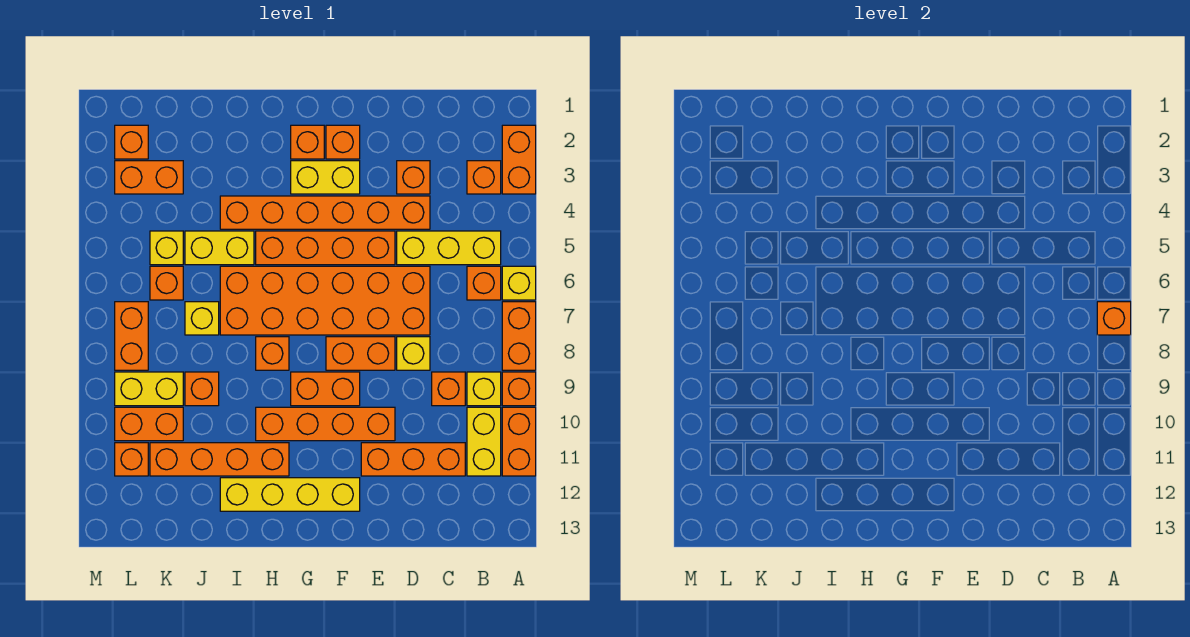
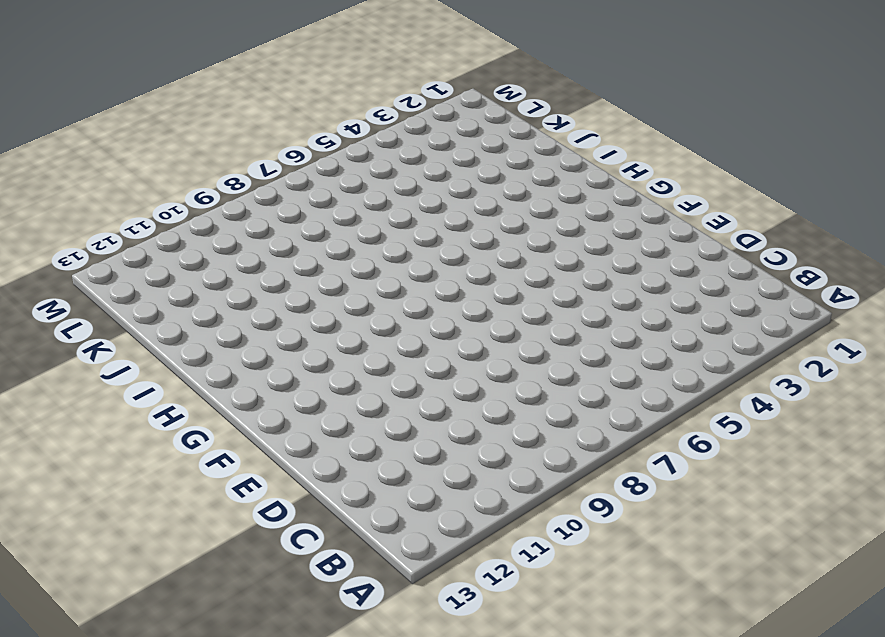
none -> orange 1x2 brick [502,125,536,194]
none -> yellow 1x1 brick [502,266,536,300]
none -> orange 1x2 brick [502,302,536,370]
none -> orange 1x1 brick [502,372,536,406]

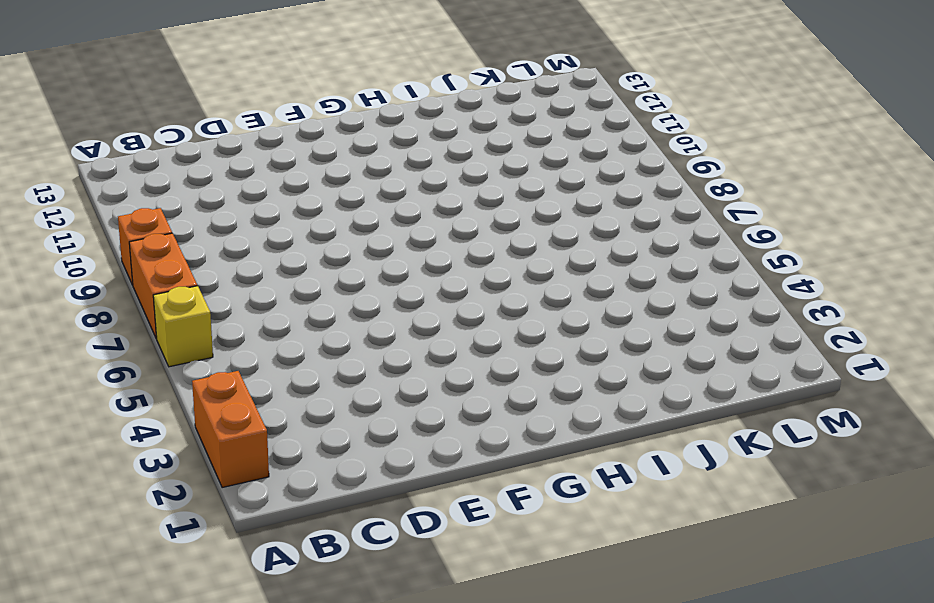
none -> orange 1x2 brick [502,407,536,476]
none -> orange 1x1 brick [467,161,501,194]
none -> yellow 1x3 brick [397,231,501,265]
none -> orange 1x1 brick [467,266,501,300]

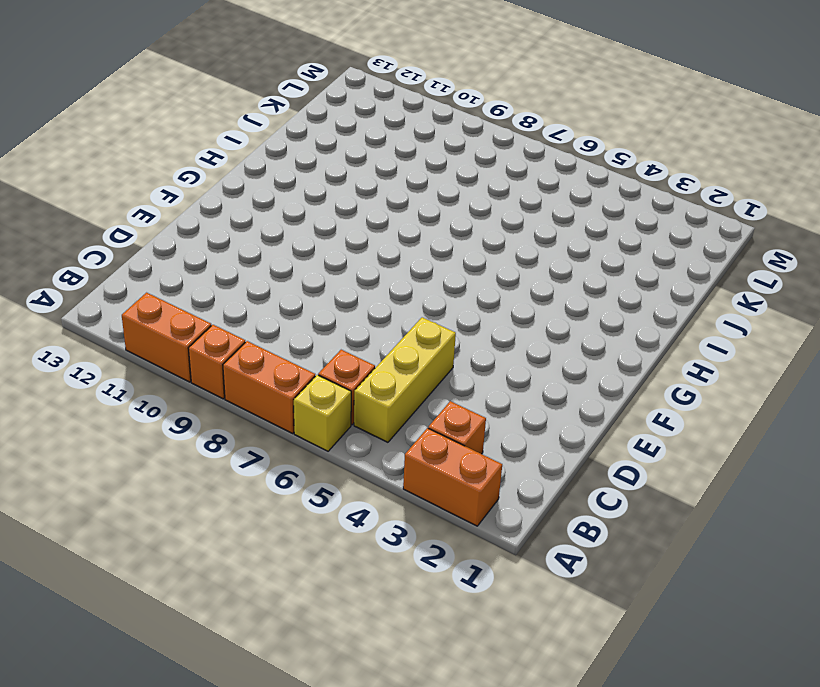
none -> yellow 1x1 brick [467,372,501,406]
none -> yellow 1x2 brick [467,407,501,476]
none -> orange 1x1 brick [432,372,465,406]
none -> orange 1x3 brick [361,443,465,476]

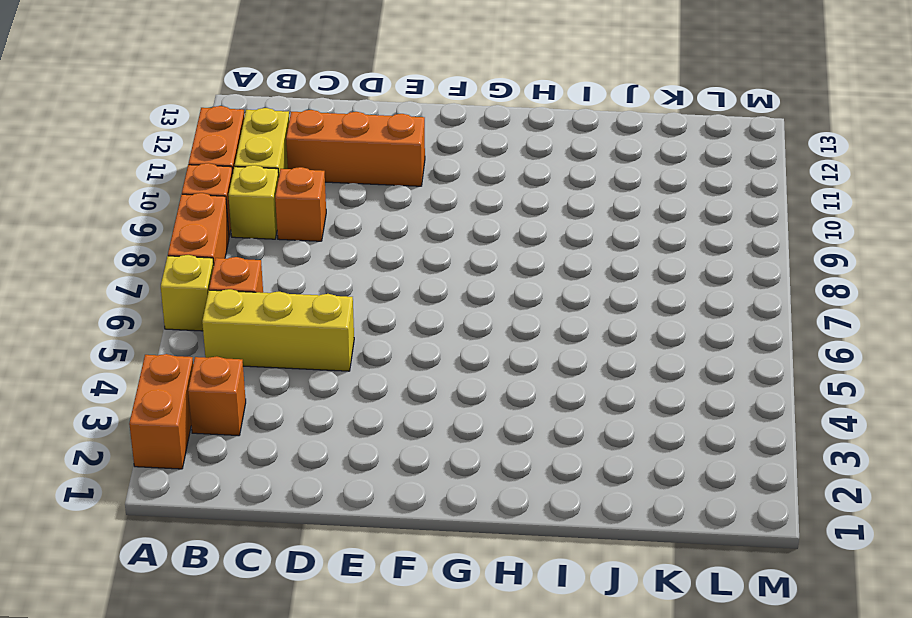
none -> orange 1x1 brick [397,161,430,194]
none -> orange 1x6 brick [220,196,430,229]
none -> orange 2x6 brick [220,266,430,335]
none -> yellow 1x1 brick [397,337,430,370]

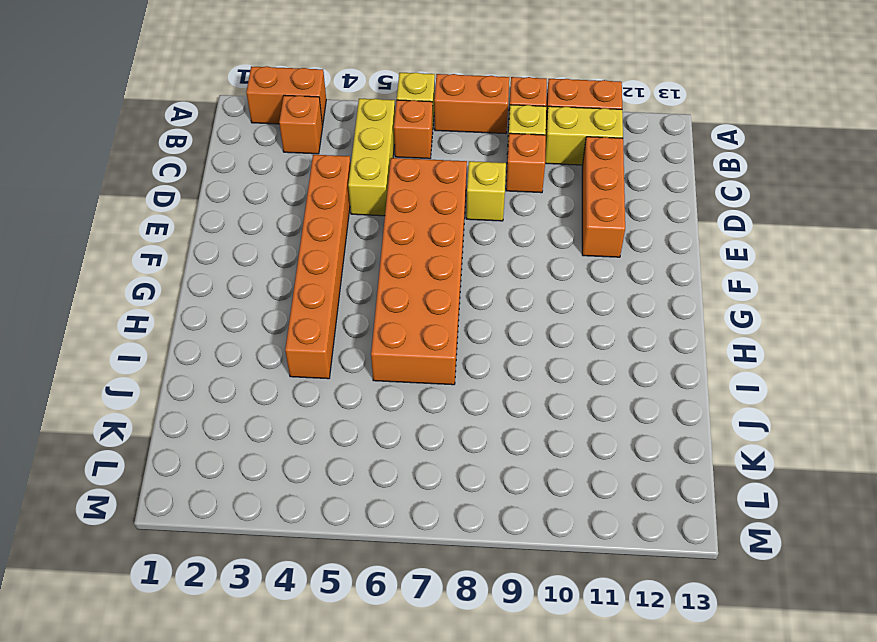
none -> orange 1x1 brick [397,161,430,194]
none -> orange 1x4 brick [256,231,395,265]
none -> orange 1x2 brick [326,337,395,370]
none -> orange 1x4 brick [256,407,395,441]

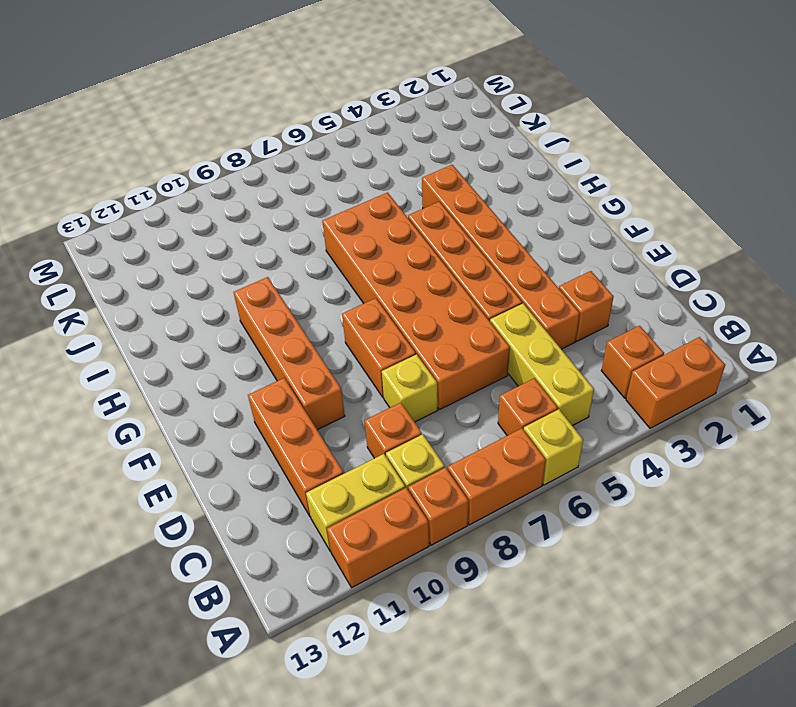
none -> orange 1x1 brick [326,125,360,159]
none -> yellow 1x2 brick [291,161,360,194]
none -> orange 1x2 brick [291,372,360,406]
none -> yellow 1x4 brick [220,478,360,511]

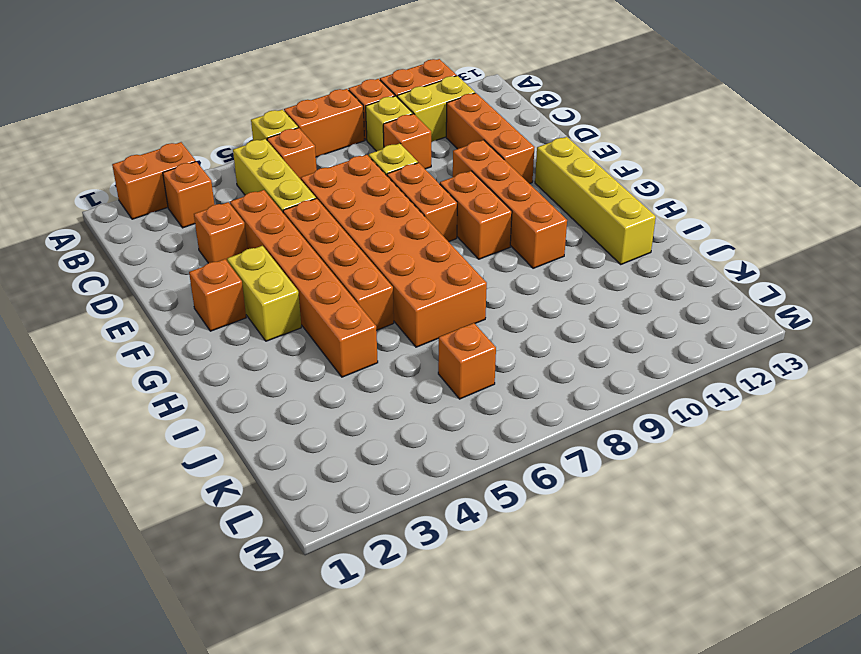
none -> orange 1x1 brick [291,125,324,159]
none -> orange 1x1 brick [256,337,289,370]
none -> orange 1x4 brick [150,443,289,476]
none -> yellow 1x2 brick [185,231,254,265]

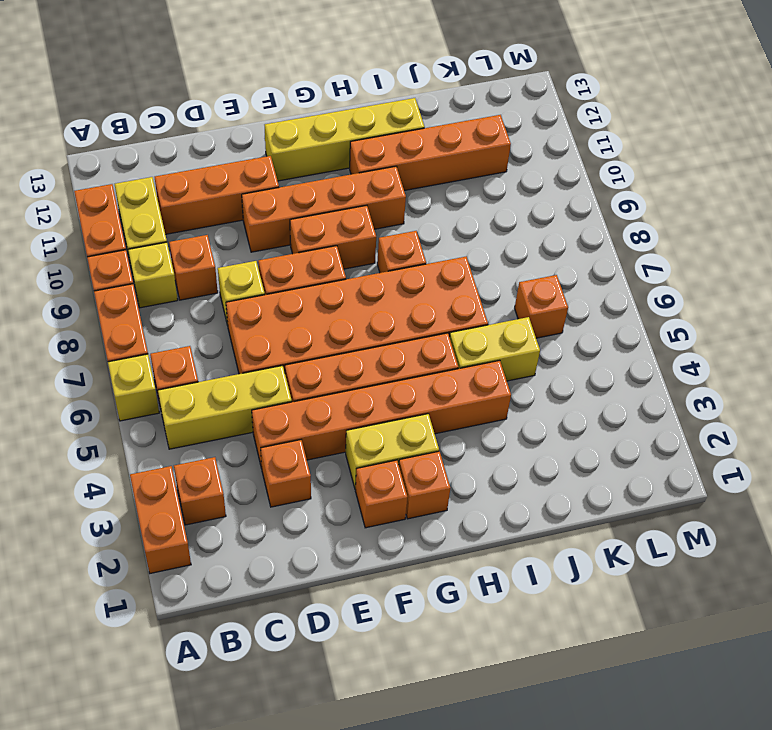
none -> yellow 1x1 brick [185,302,219,335]
none -> orange 1x1 brick [185,372,219,406]
none -> orange 1x2 brick [115,161,183,194]
none -> yellow 1x1 brick [150,231,183,265]

